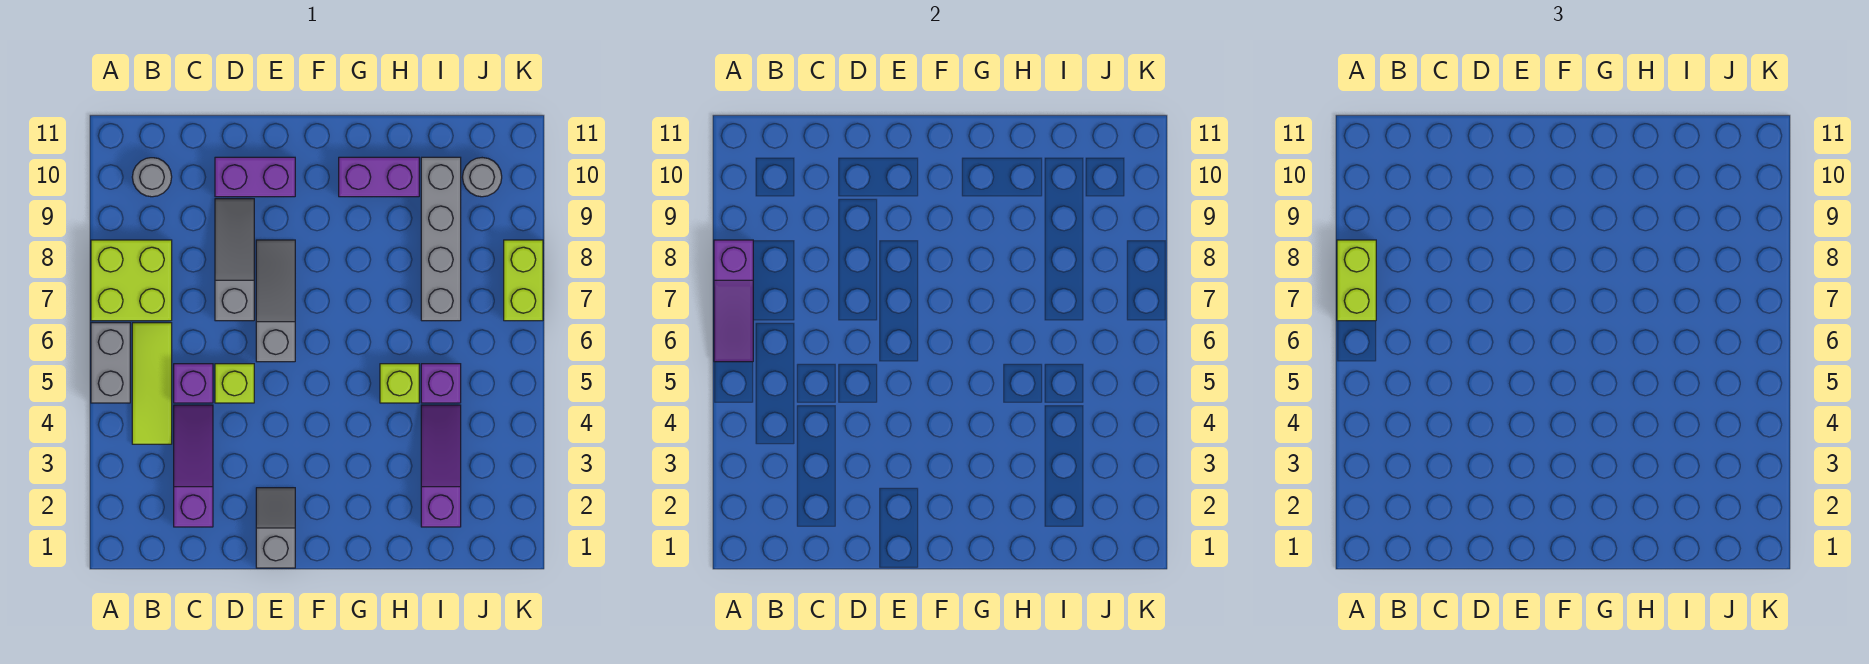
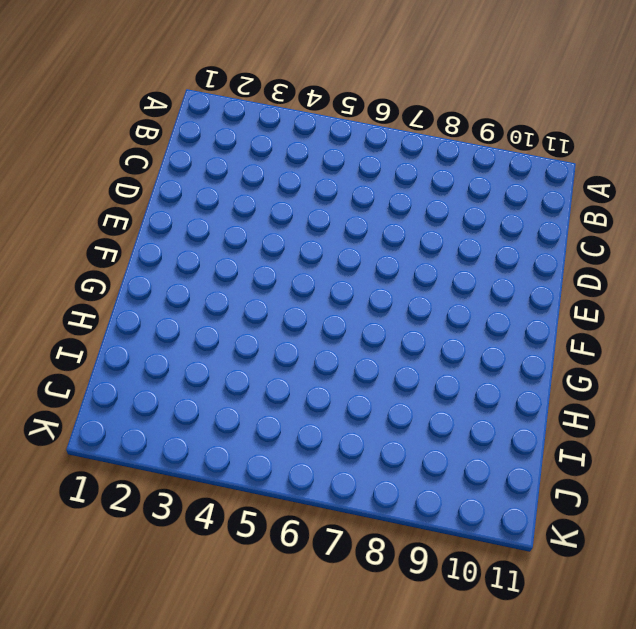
none -> grey 1x2 brick [91,323,130,403]
none -> lime 2x2 brick [91,240,172,321]
none -> lime 1x3 tile [132,323,172,444]

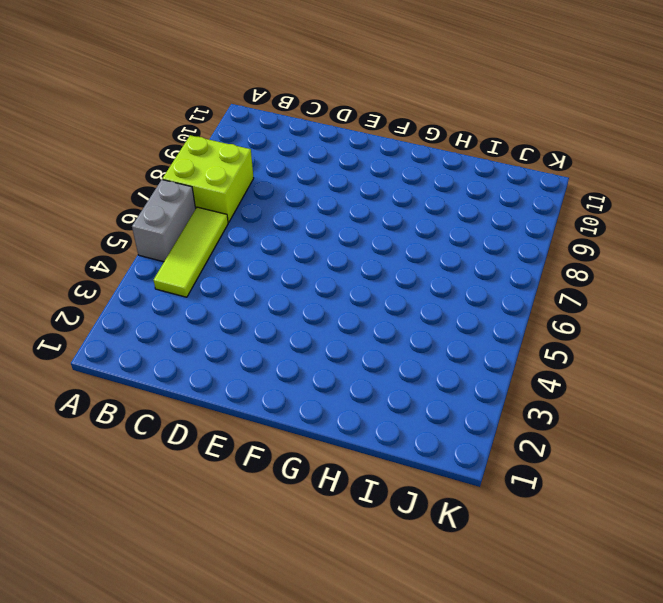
none -> grey 1x1 round brick [132,158,172,197]
none -> purple 1x3 slope [174,405,213,527]
none -> purple 1x1 brick [174,364,213,403]

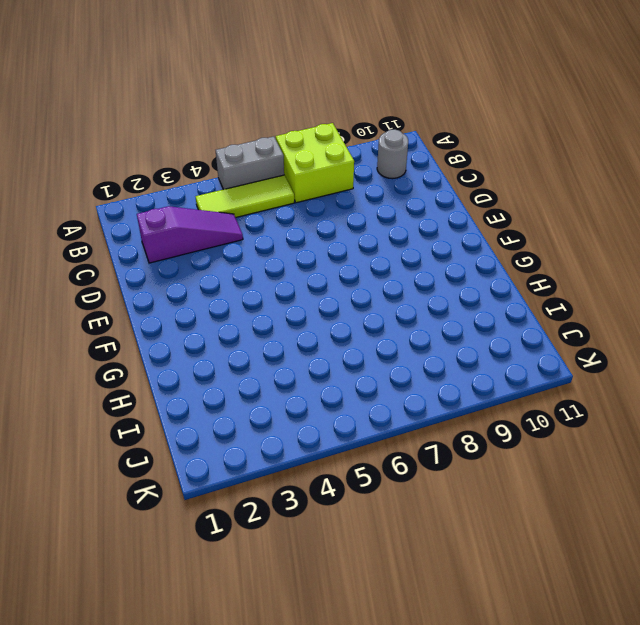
none -> purple 1x1 brick [174,364,213,403]
none -> lime 1x1 brick [215,364,254,403]
none -> grey 1x3 slope [215,199,254,321]

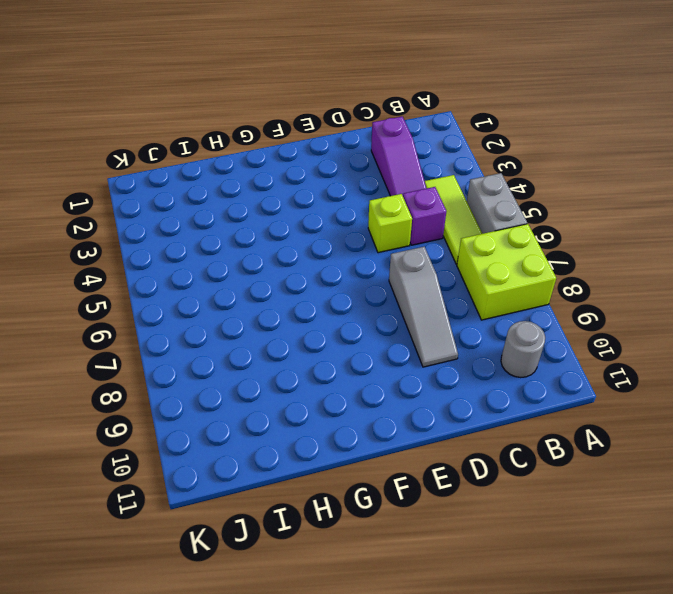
none -> purple 1x2 brick [215,157,295,197]
none -> grey 1x2 slope [256,488,295,568]
none -> grey 1x3 slope [256,240,295,362]

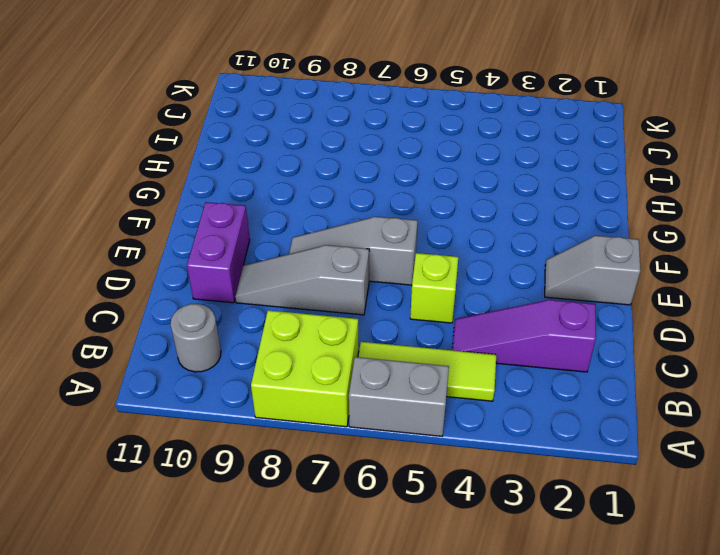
none -> purple 1x1 brick [174,364,213,403]
none -> purple 1x2 brick [339,157,419,197]
none -> lime 1x1 brick [380,364,419,403]

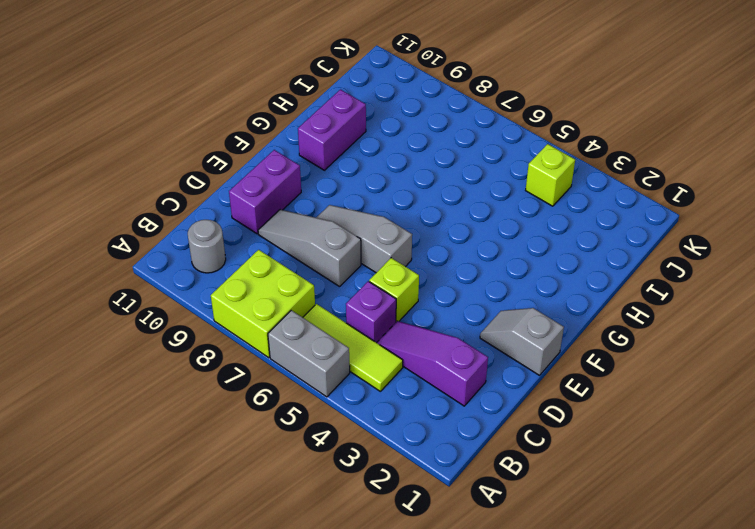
lime 1x1 brick [526,144,575,206] -> lime 1x1 brick moved to [380,364,419,403]
none -> purple 1x3 slope [421,405,461,527]
none -> purple 1x1 brick [421,364,461,403]
none -> grey 1x4 brick [421,157,461,321]

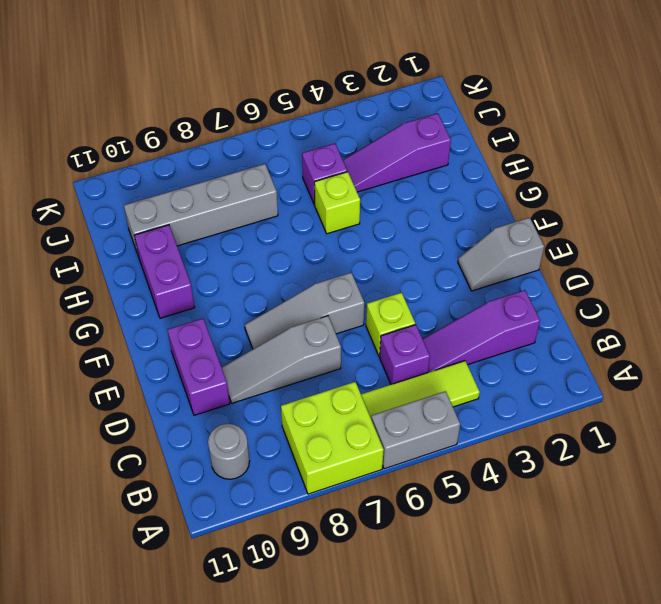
none -> grey 1x1 round brick [463,158,502,197]
none -> lime 1x2 brick [504,240,543,321]
none -> purple 1x3 slope [714,240,753,362]

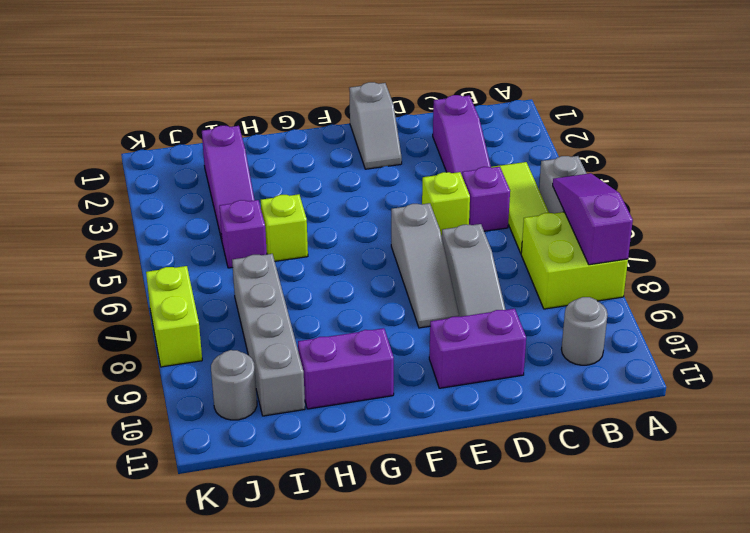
none -> lime 1x2 brick [1337,240,1376,321]

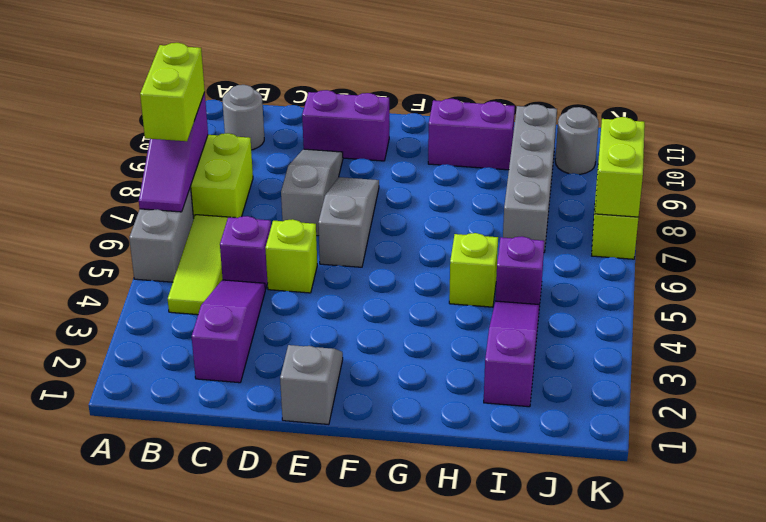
lime 1x2 brick [595,117,645,217] -> none

